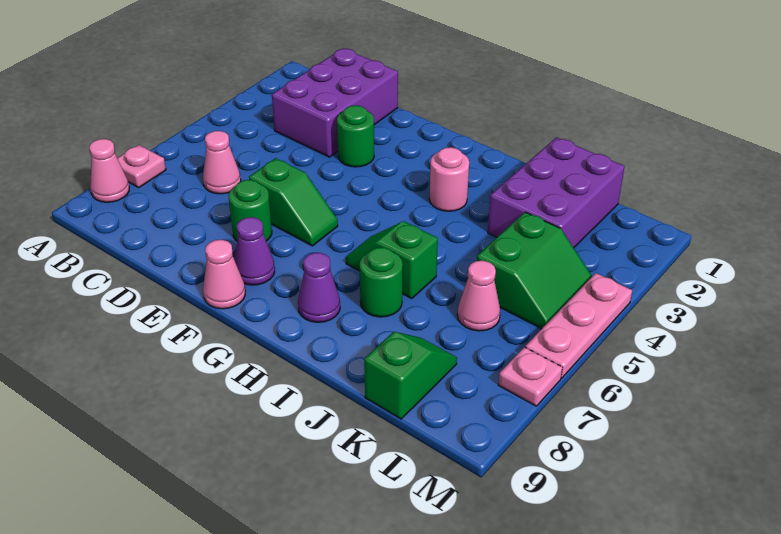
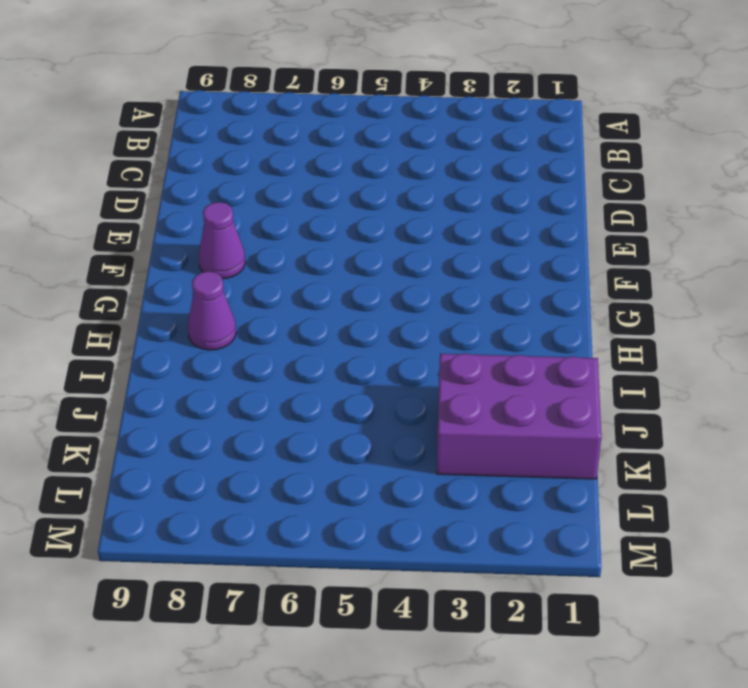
none -> pink 1x1 plate [117,145,166,187]
none -> pink 1x1 cone [89,139,129,202]
none -> purple 2x3 brick [272,48,398,157]

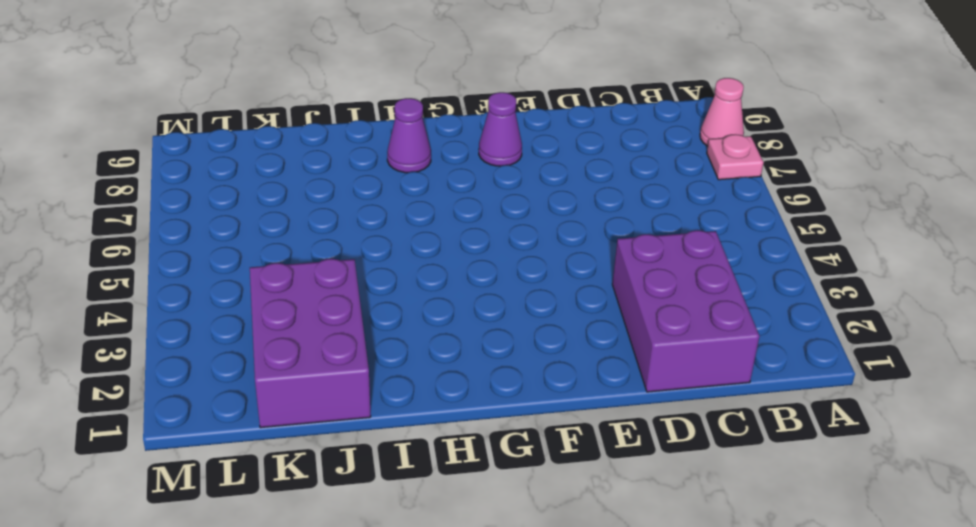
none -> pink 1x1 cone [203,131,241,194]
none -> green 1x1 round brick [337,105,374,167]
none -> green 1x2 slope [249,158,338,246]

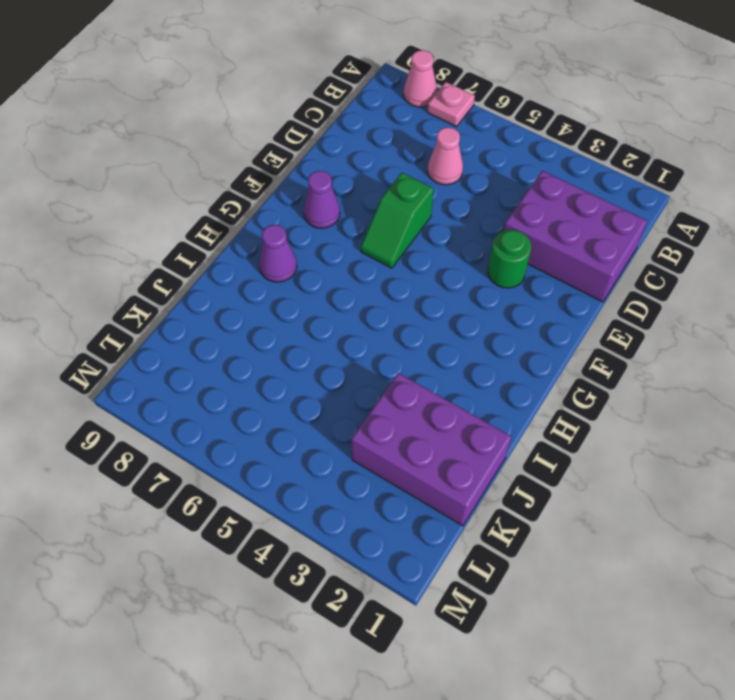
none -> green 1x1 round brick [229,180,272,241]
none -> pink 1x1 cone [203,240,245,309]
none -> pink 1x1 round brick [429,147,469,211]

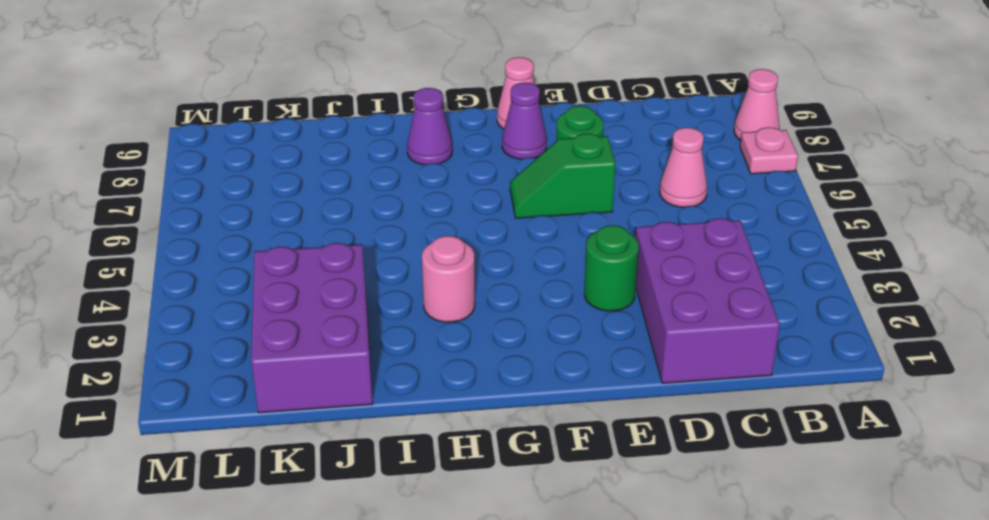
none -> green 1x2 slope [346,221,438,298]
none -> green 1x1 round brick [359,247,403,317]
none -> green 2x2 slope [477,212,592,329]

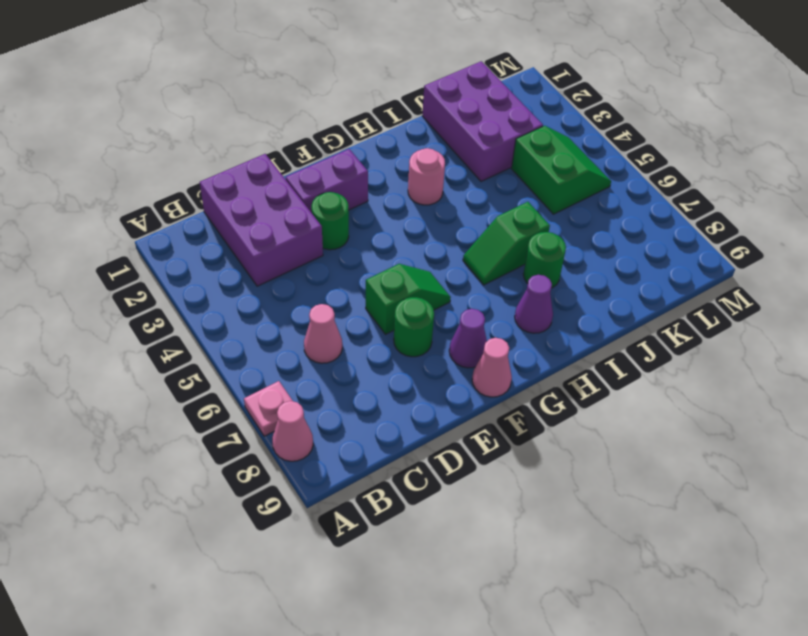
purple 1x2 brick [286,149,368,213] -> none
none -> pink 1x1 cone [457,261,500,331]
none -> green 1x2 slope [364,332,457,419]
none -> pink 1x3 plate [525,273,632,378]

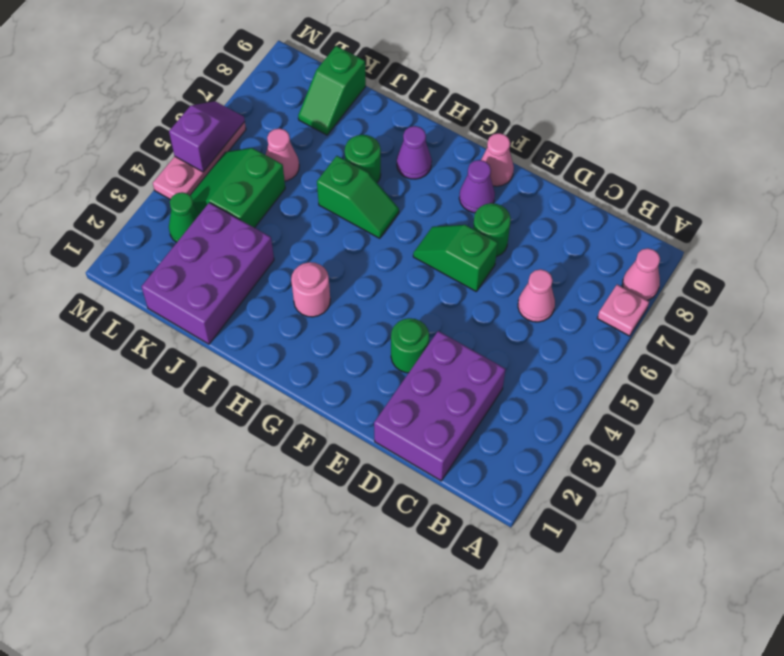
green 1x1 cone [169,192,200,243] -> none
purple 1x2 slope [169,101,245,172] -> none
none -> pink 1x1 plate [498,347,562,406]

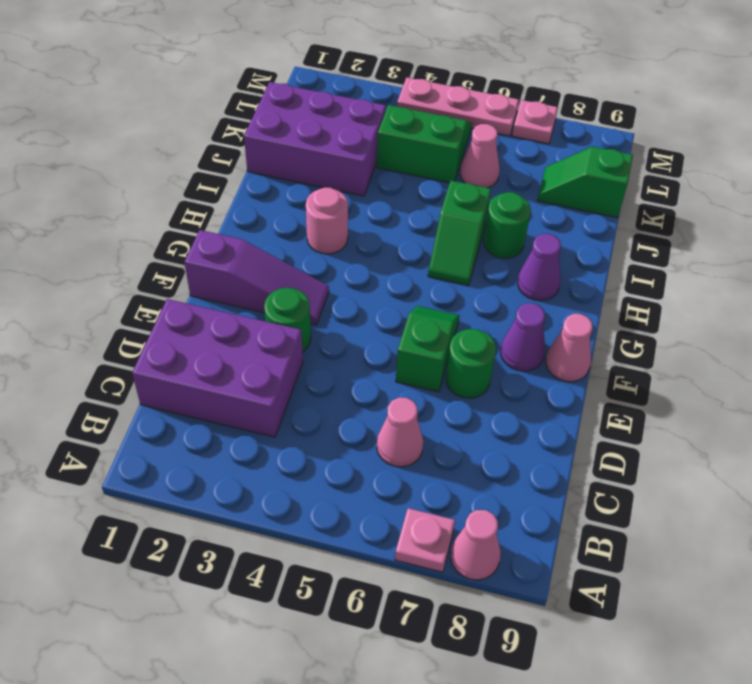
purple 1x3 slope [184,230,329,325] -> none

